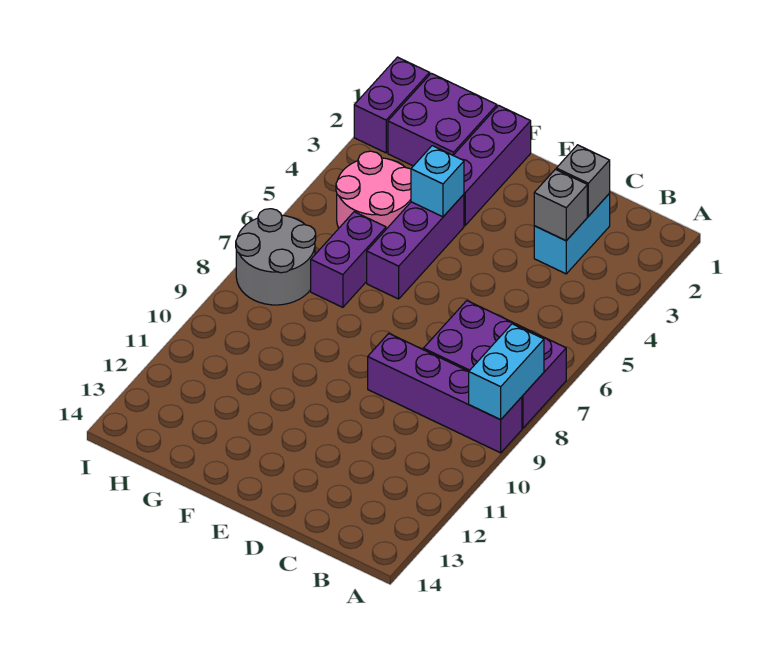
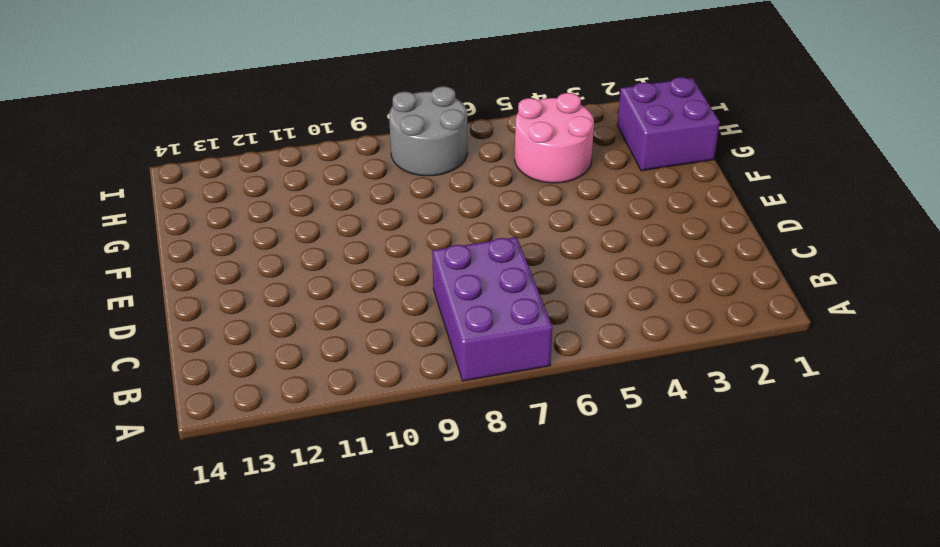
none -> purple 1x4 brick [368,334,522,453]
none -> cyan 1x2 brick [534,194,610,274]
none -> purple 1x3 brick [453,105,531,225]

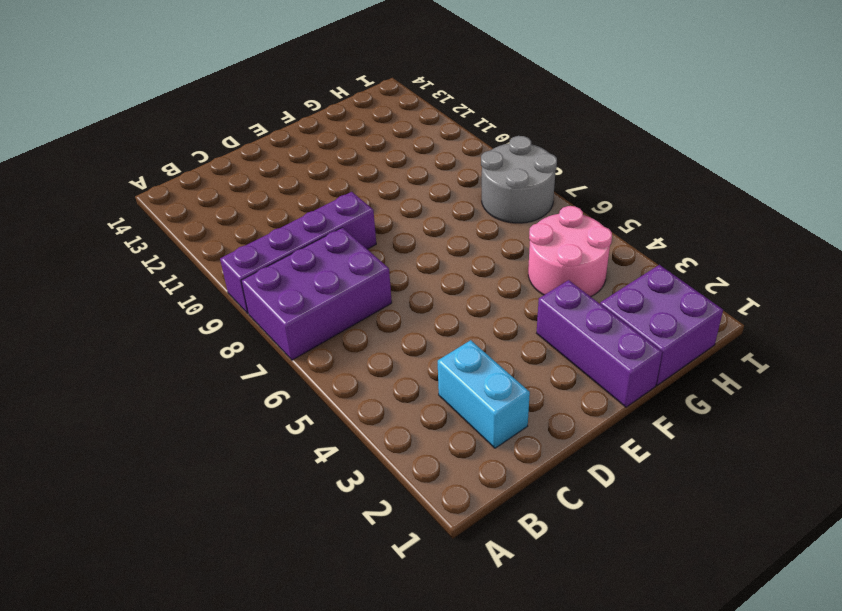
none -> purple 1x3 brick [367,194,464,299]
none -> purple 1x2 brick [311,212,386,307]
none -> purple 1x2 brick [354,57,430,153]

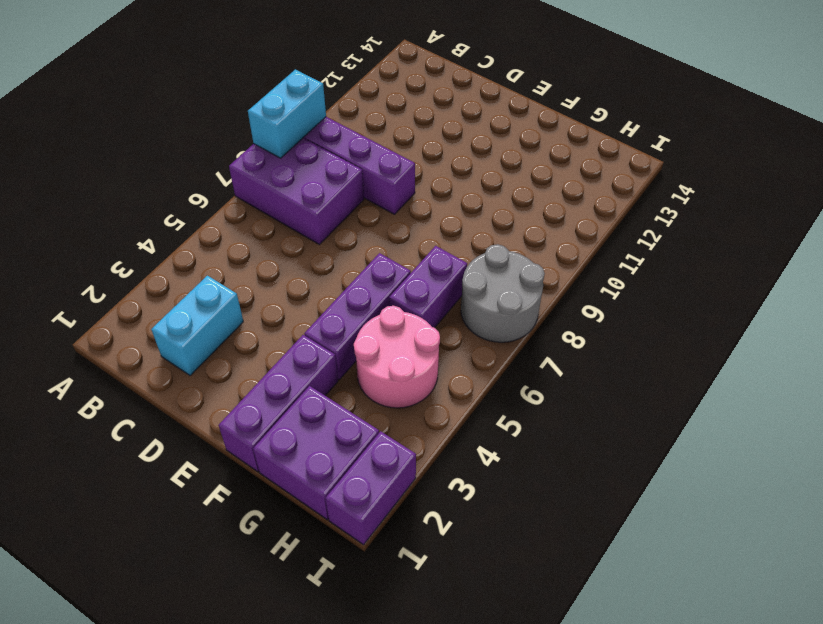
none -> grey 1x1 brick [556,145,610,216]
none -> grey 1x1 brick [534,169,587,241]
none -> cyan 1x1 brick [411,146,464,217]

